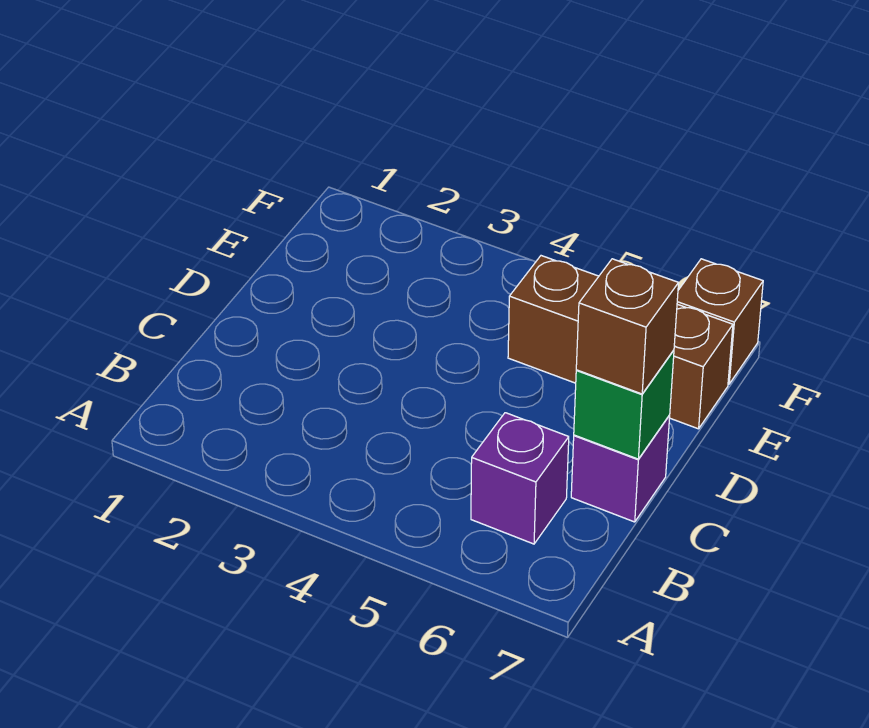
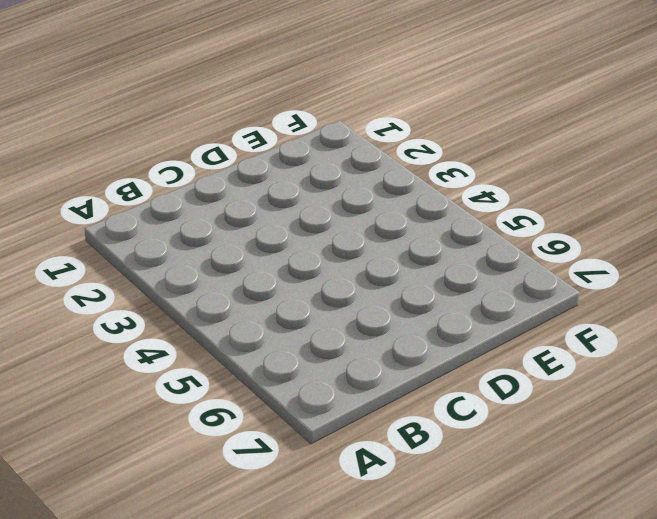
none -> purple 1x1 brick [471,413,569,544]
none -> purple 1x1 brick [571,416,670,522]

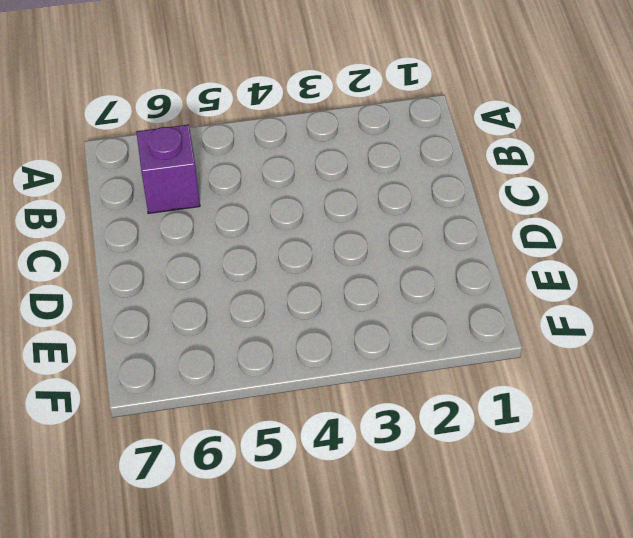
none -> purple 1x1 brick [571,416,670,522]
none -> brown 1x3 brick [508,256,733,429]

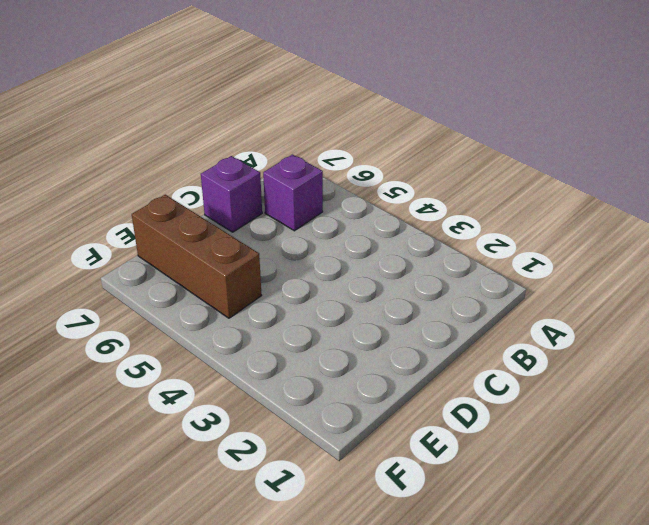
none -> brown 1x1 brick [677,259,763,384]
none -> green 1x1 brick [574,350,674,459]

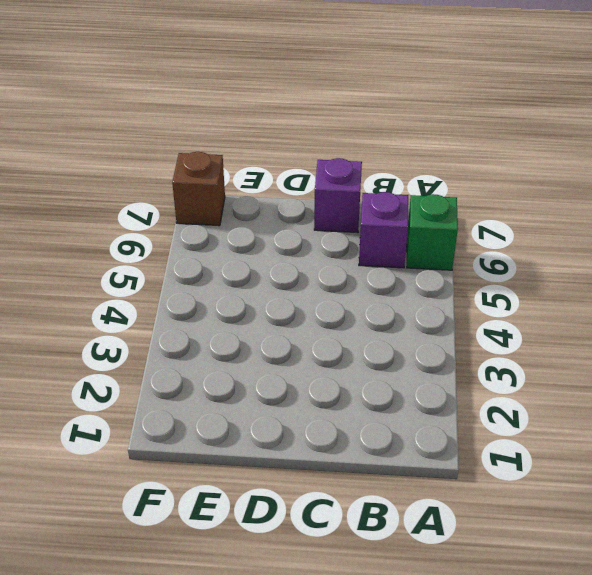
green 1x1 brick [407,194,458,270] -> green 1x1 brick moved to [574,350,674,459]
none -> brown 1x3 brick [508,256,733,429]
none -> brown 1x1 brick [576,259,678,394]

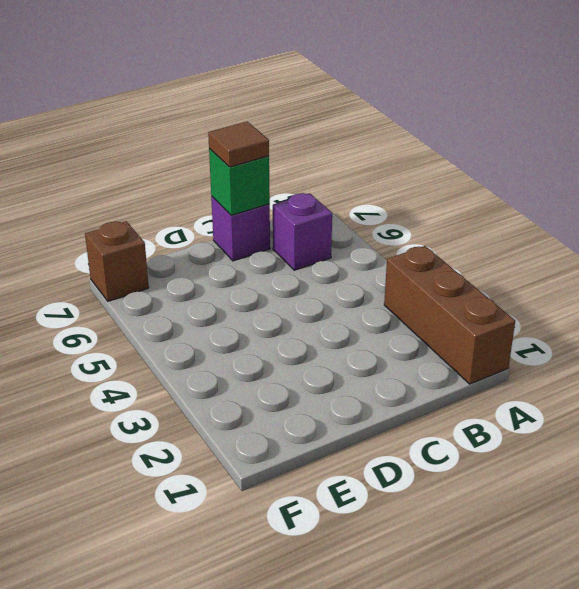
brown 1x3 brick [384,246,515,384] -> brown 1x3 brick moved to [508,256,733,429]
brown 1x1 tile [208,122,269,167] -> brown 1x1 brick [576,259,678,394]

